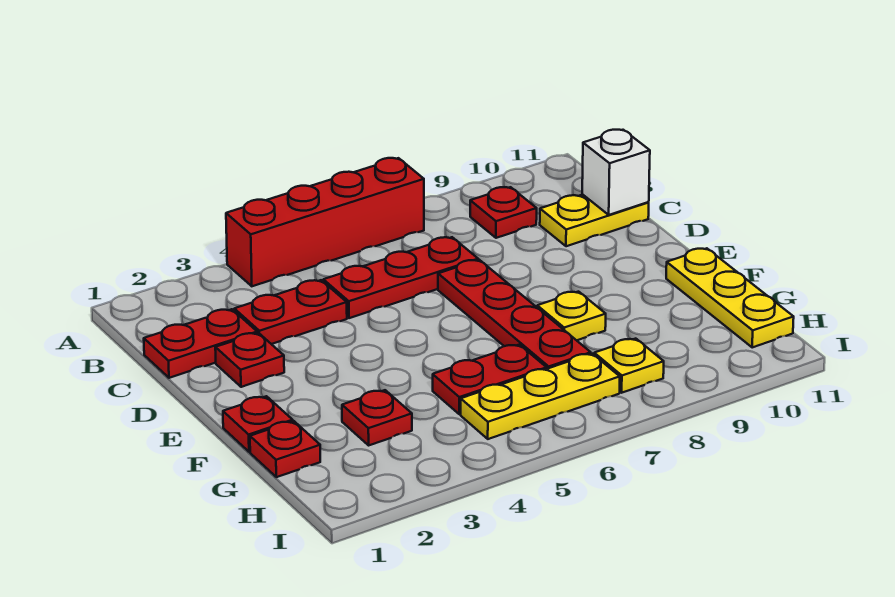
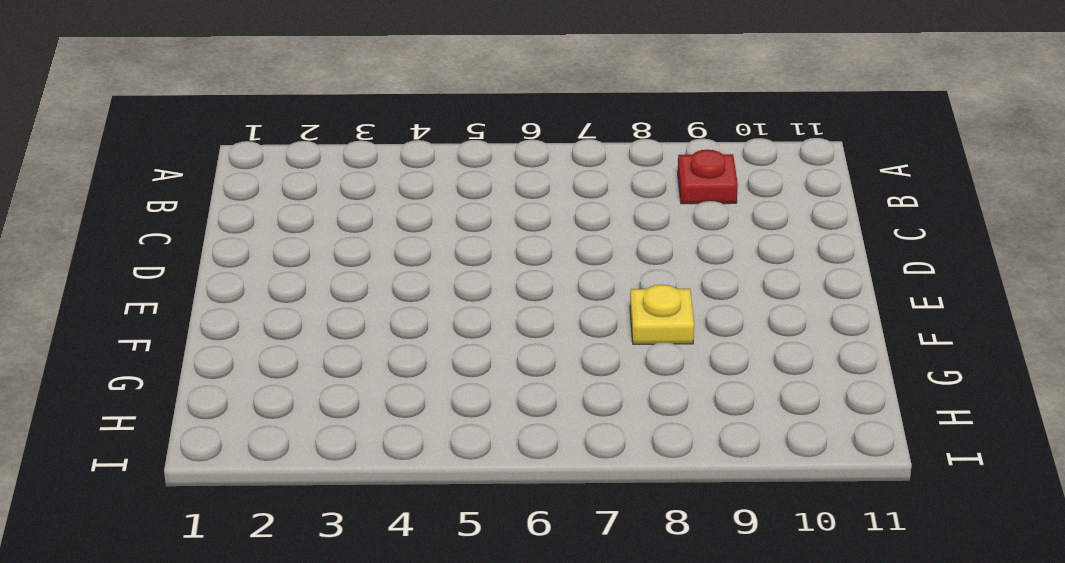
none -> red 1x4 brick [226,158,424,286]
none -> red 1x2 plate [144,309,257,378]
none -> red 1x2 plate [234,280,347,344]

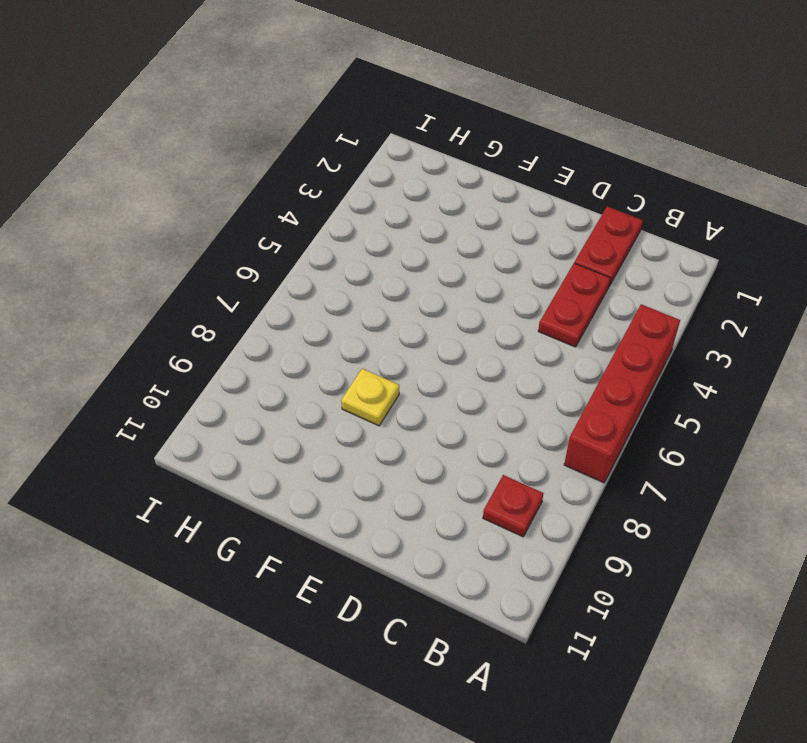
none -> red 1x3 plate [323,237,478,318]
none -> yellow 1x2 plate [540,195,649,246]
none -> red 1x1 plate [215,333,284,387]

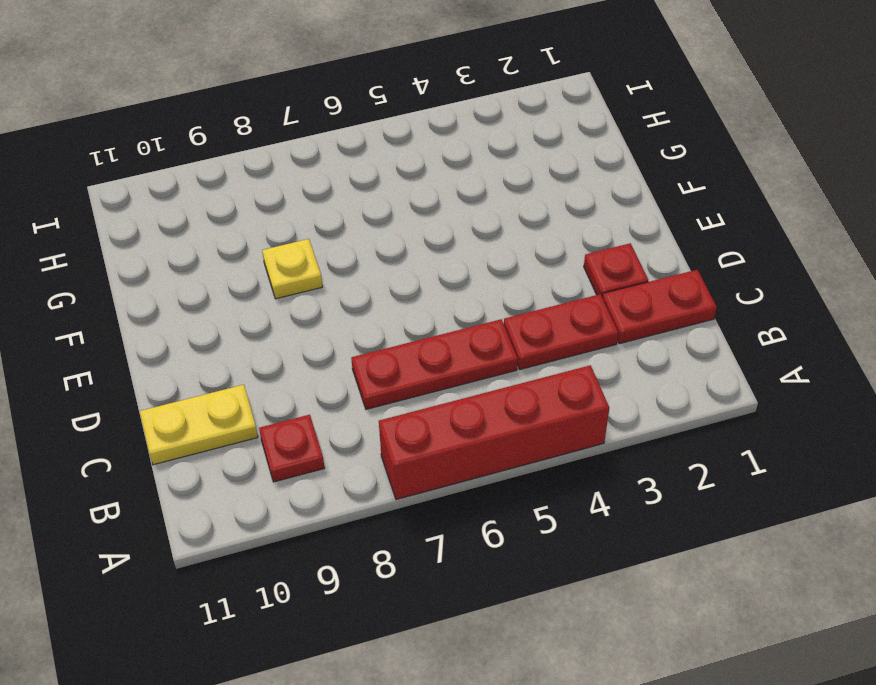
none -> red 1x4 plate [438,260,591,369]
none -> red 1x1 plate [223,396,293,452]
none -> yellow 1x3 plate [666,248,794,347]

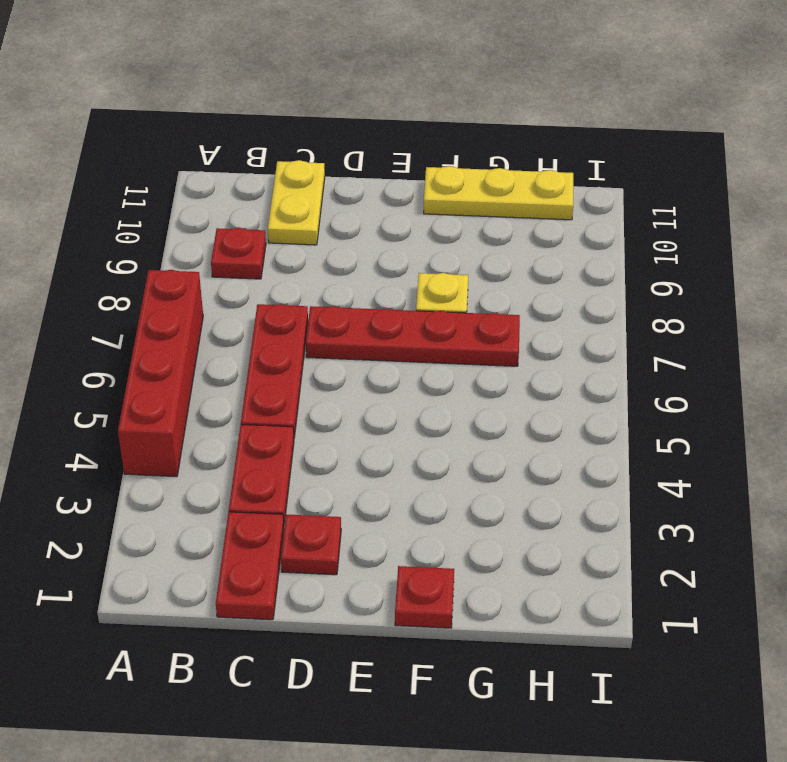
none -> red 1x1 plate [250,421,320,477]
none -> red 1x1 plate [342,390,412,445]
none -> red 1x2 plate [433,345,547,414]

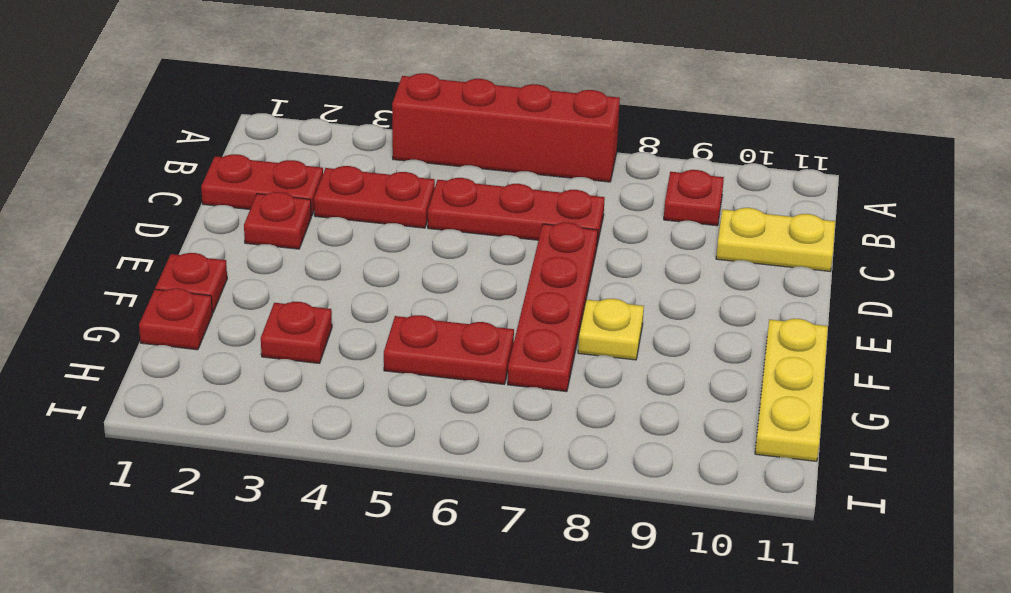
none -> yellow 1x3 plate [461,354,620,439]
none -> yellow 1x1 plate [594,339,664,393]
none -> white 1x1 brick [582,130,650,215]

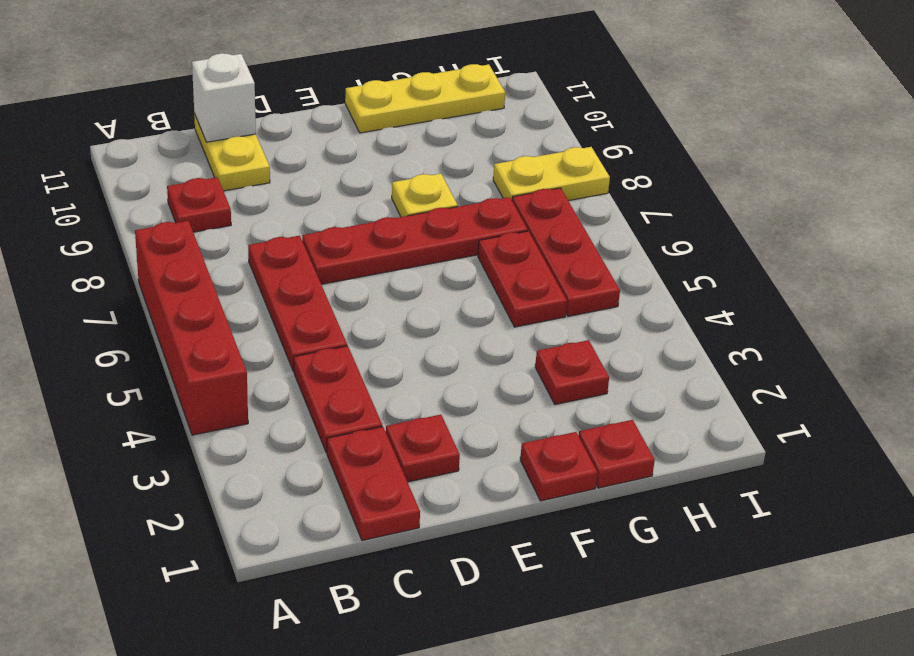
red 1x3 plate [512,188,620,316] -> yellow 1x3 plate [461,354,620,439]
yellow 1x2 plate [493,147,610,201] -> yellow 1x1 plate [594,339,664,393]

